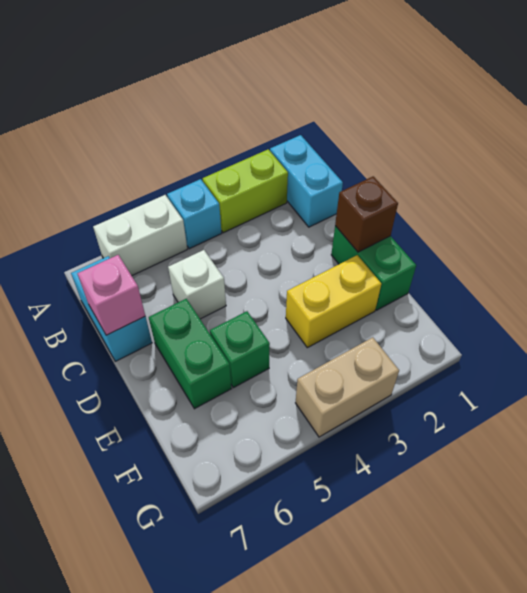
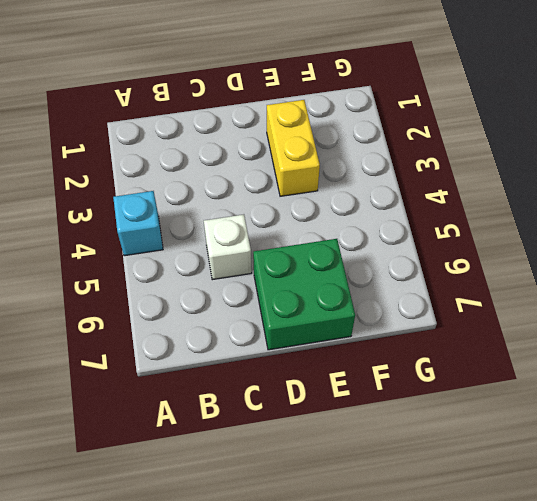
green 2x2 brick [253,239,355,350] -> green 1x2 brick [149,299,231,409]
none -> cyan 1x2 brick [270,135,343,227]
none -> lime 1x2 brick [203,149,288,233]
none -> white 1x2 brick [93,195,187,276]

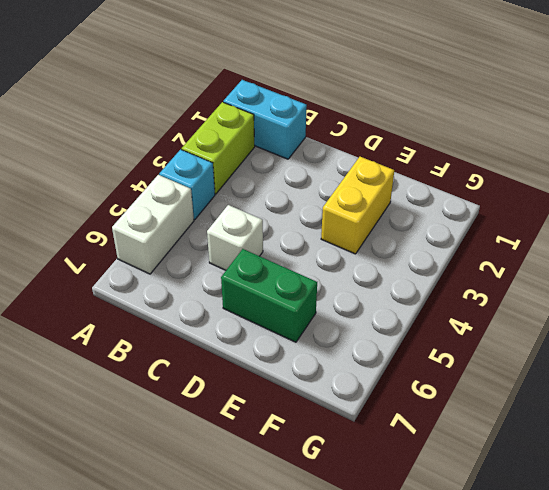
none -> cyan 1x2 brick [71,256,152,361]
none -> green 1x2 brick [331,226,416,310]
none -> green 1x1 brick [210,311,270,388]

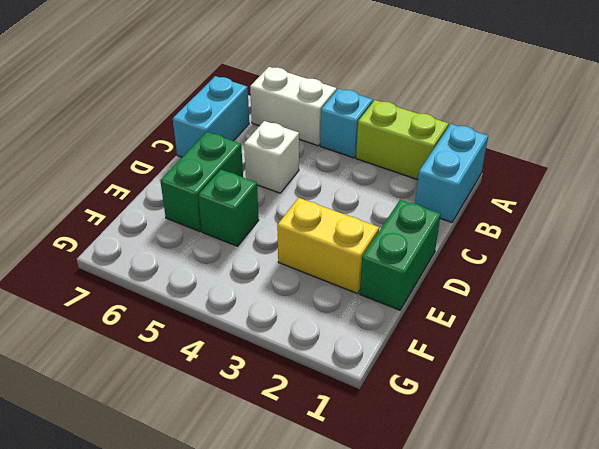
none -> tan 1x2 brick [296,337,399,437]
none -> pink 1x1 brick [77,255,145,335]
none -> brown 1x1 brick [335,176,398,252]

